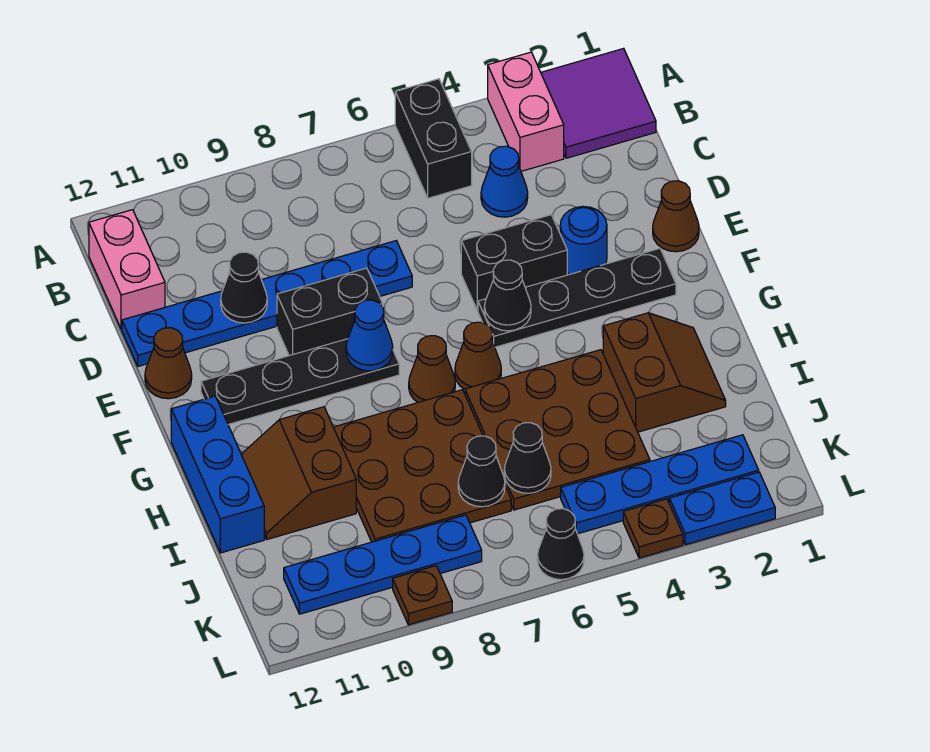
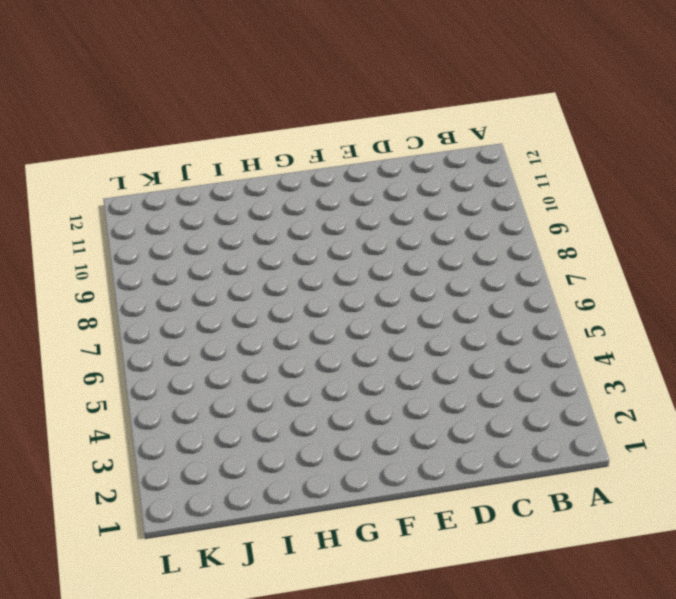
none -> purple 2x2 tile [541,48,656,158]
none -> pink 1x2 brick [488,52,564,171]
none -> black 1x2 brick [395,79,472,198]
none -> pink 1x2 brick [89,210,165,329]

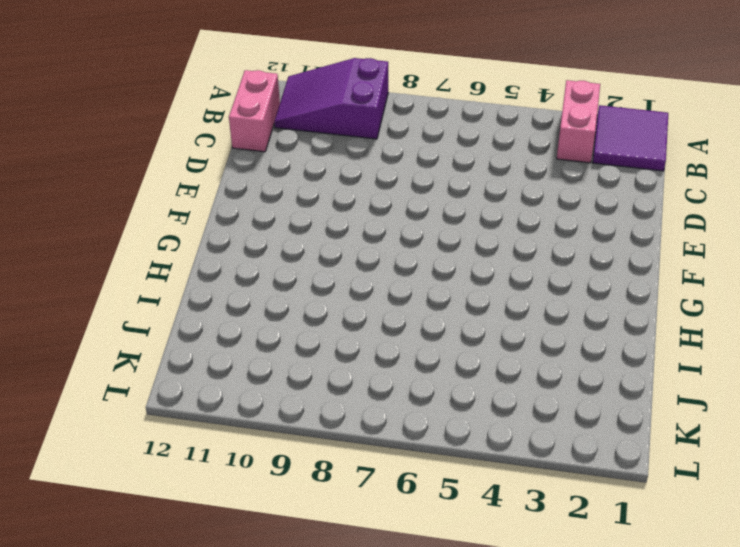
purple 2x3 slope [274,58,388,139] -> none
none -> black 1x2 brick [395,79,472,198]
none -> blue 1x1 cone [481,146,528,217]
none -> blue 1x6 plate [122,241,412,366]
none -> brown 1x1 cone [653,181,699,252]

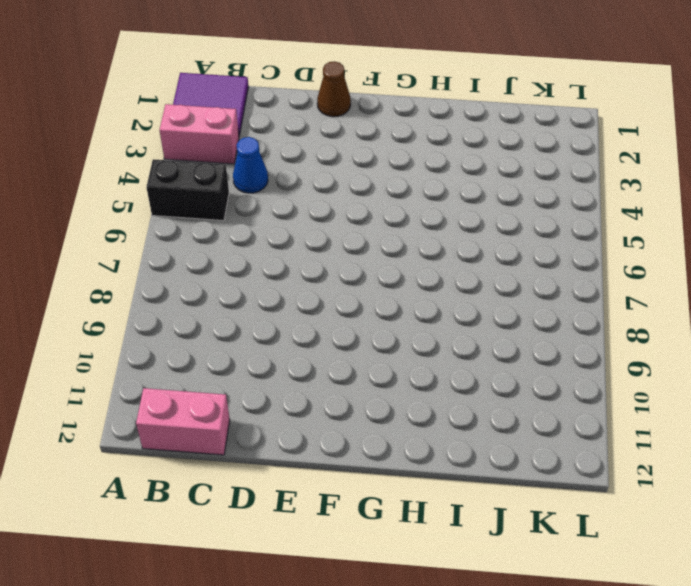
none -> blue 1x6 plate [122,241,412,366]
none -> blue 1x1 round brick [560,207,607,274]
none -> black 1x2 brick [461,215,567,310]
none -> black 1x2 brick [277,268,383,356]

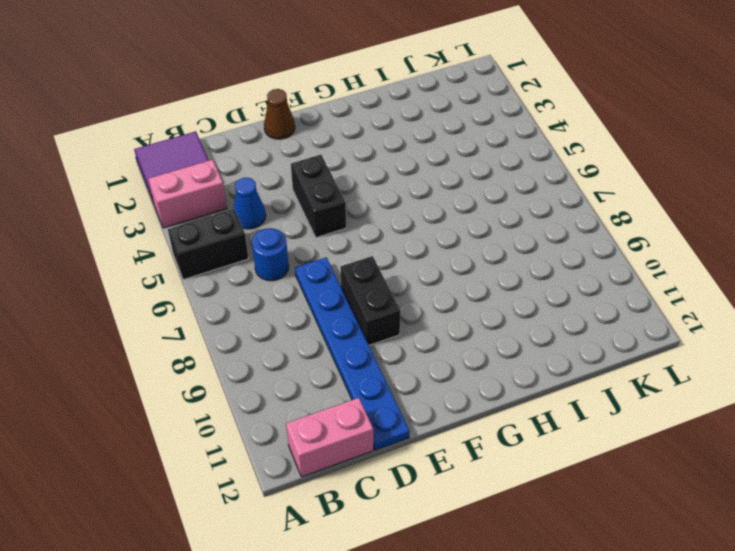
blue 1x1 round brick [252,228,289,281] -> blue 1x1 round brick moved to [560,207,607,274]
none -> brown 1x1 cone [145,328,192,399]
none -> black 1x4 plate [478,248,676,347]
none -> black 1x4 plate [201,339,399,424]
none -> brown 1x1 cone [455,322,501,389]

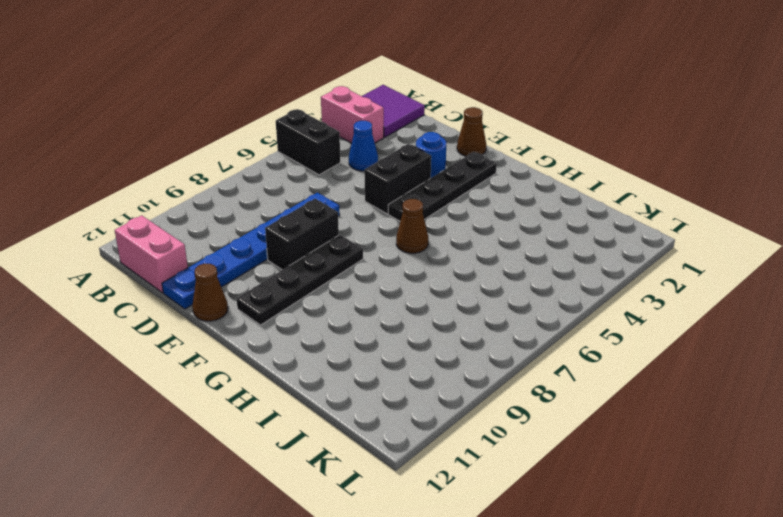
none -> brown 1x1 cone [409,336,455,402]
none -> blue 1x3 brick [171,396,264,553]
none -> brown 2x2 slope [603,313,726,432]
none -> brown 3x3 plate [465,350,650,510]

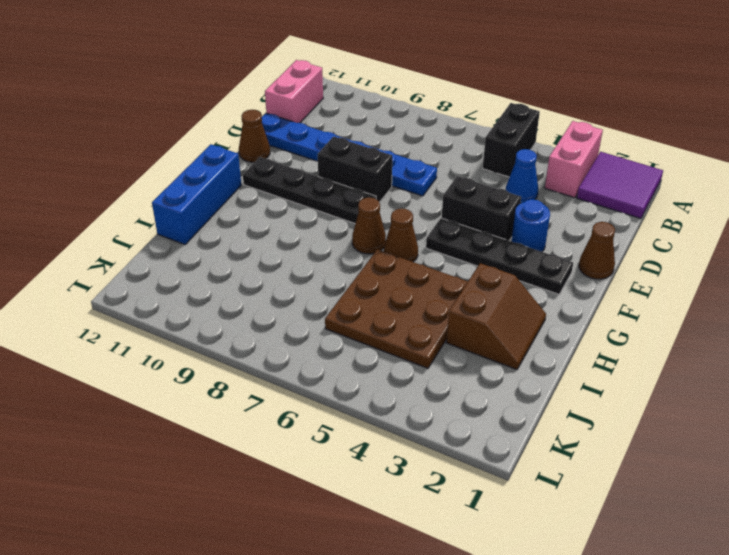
none -> brown 3x3 plate [333,390,511,542]
none -> brown 2x2 slope [241,407,356,540]
none -> blue 1x4 plate [561,435,759,534]
none -> blue 1x4 plate [284,515,482,614]

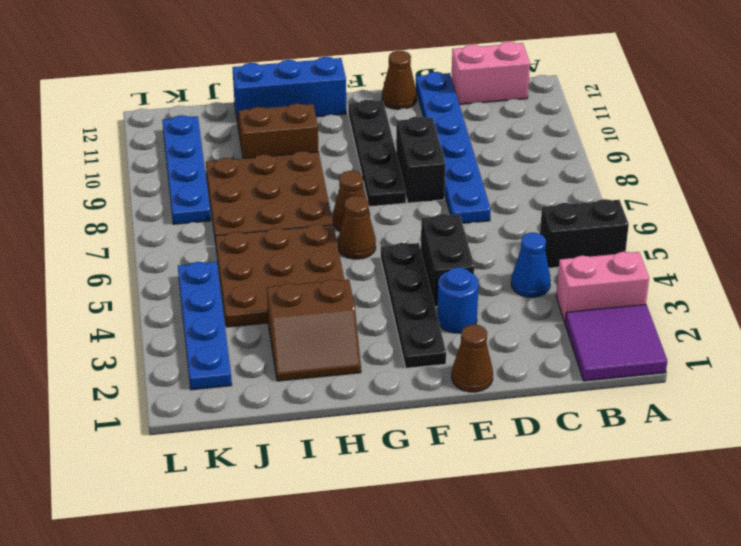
none -> blue 1x2 plate [669,472,775,545]
none -> brown 1x1 plate [623,499,683,558]
none -> black 1x1 cone [537,509,584,580]
none -> brown 1x1 plate [393,566,452,625]

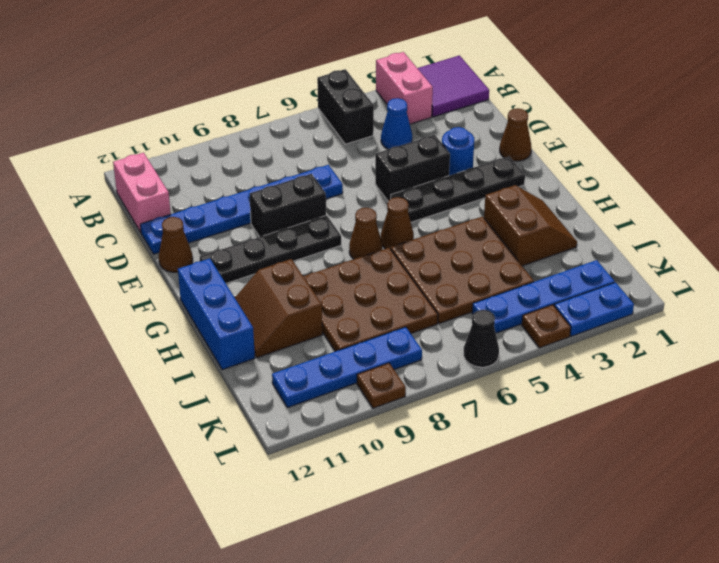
none -> black 1x1 cone [221,252,267,323]
none -> black 1x1 cone [484,260,531,331]
none -> blue 1x1 cone [346,300,393,371]
none -> black 1x1 cone [504,423,551,493]

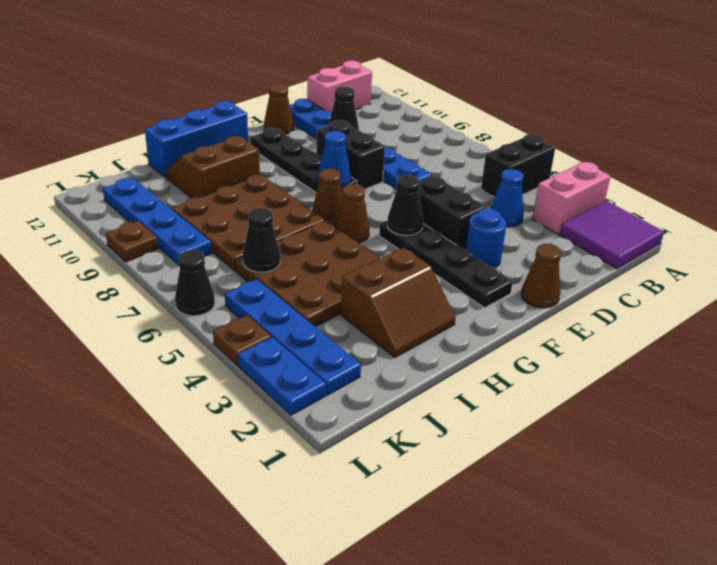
none -> black 1x1 cone [458,436,505,507]

